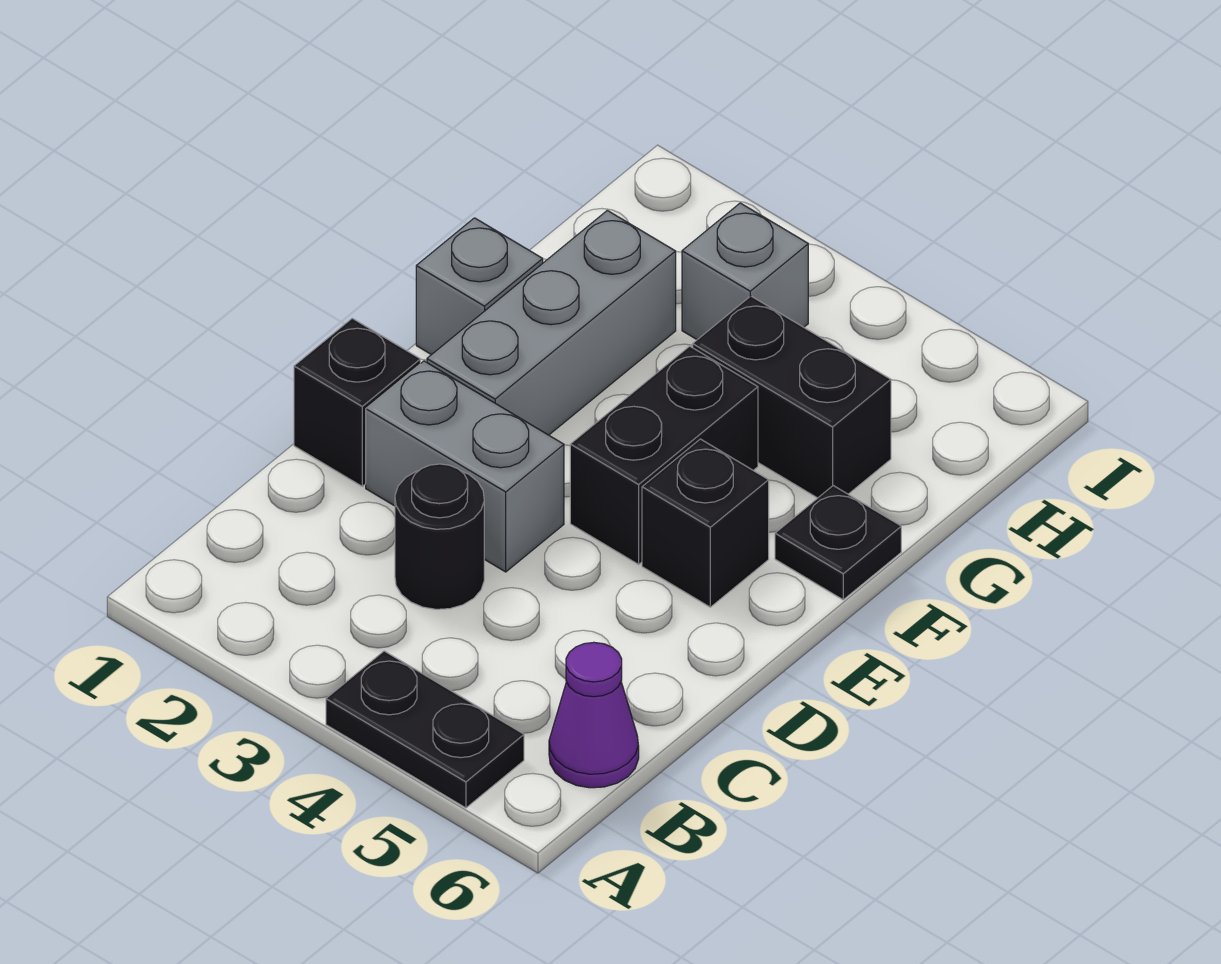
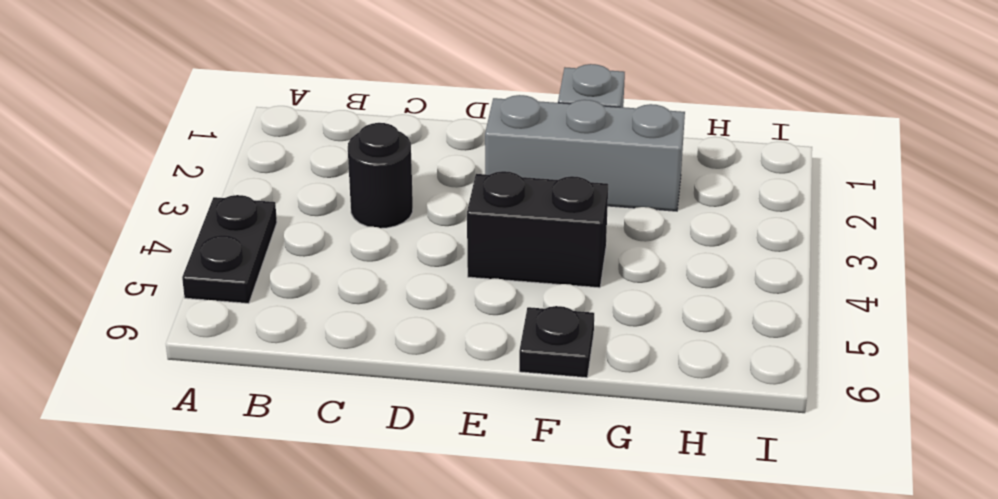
none -> purple 1x1 cone [549,642,639,788]
none -> black 1x1 brick [294,318,420,486]
none -> grey 1x2 brick [366,361,564,572]

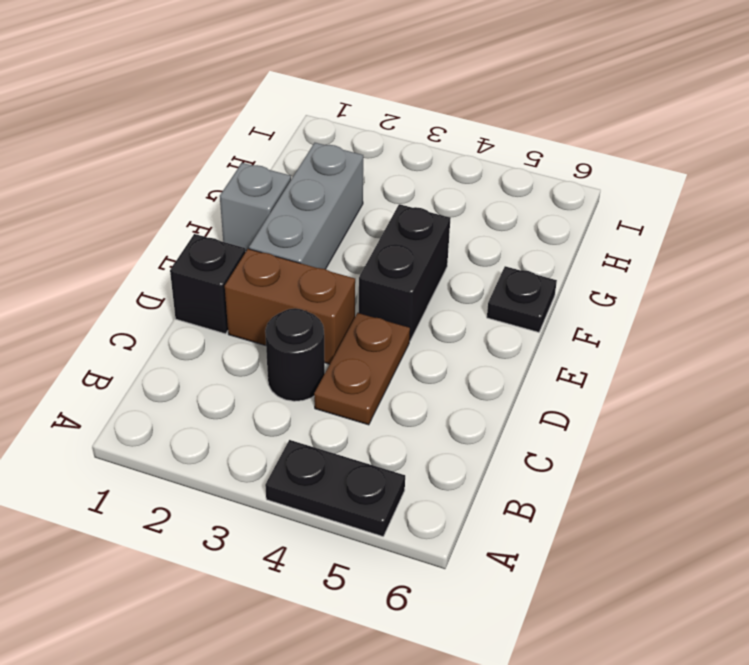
brown 1x2 plate [314,313,410,425] -> none
brown 1x2 brick [225,249,355,364] -> grey 1x2 brick [366,361,564,572]
none -> purple 1x1 cone [549,642,639,788]
none -> black 1x1 brick [642,439,769,607]
none -> black 1x2 brick [693,296,891,498]

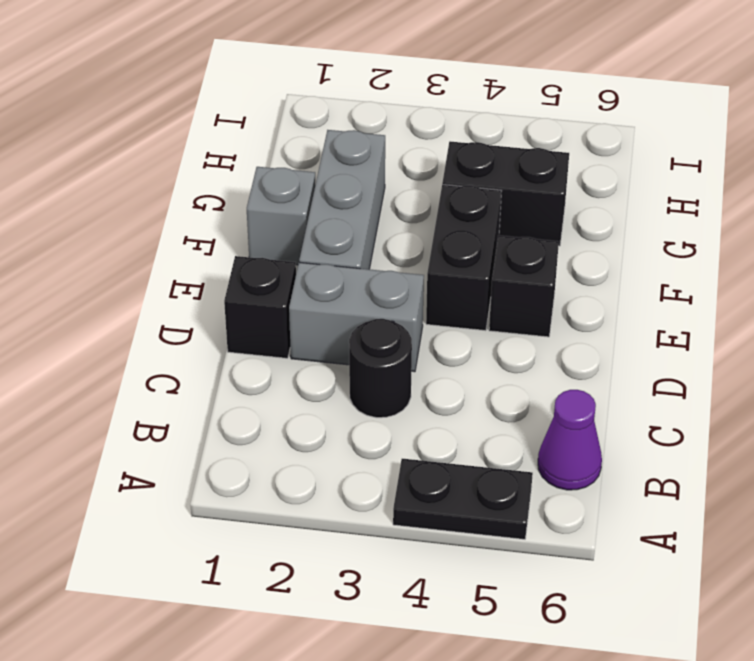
none -> black 1x1 plate [775,486,901,600]
none -> grey 1x1 brick [682,203,808,340]

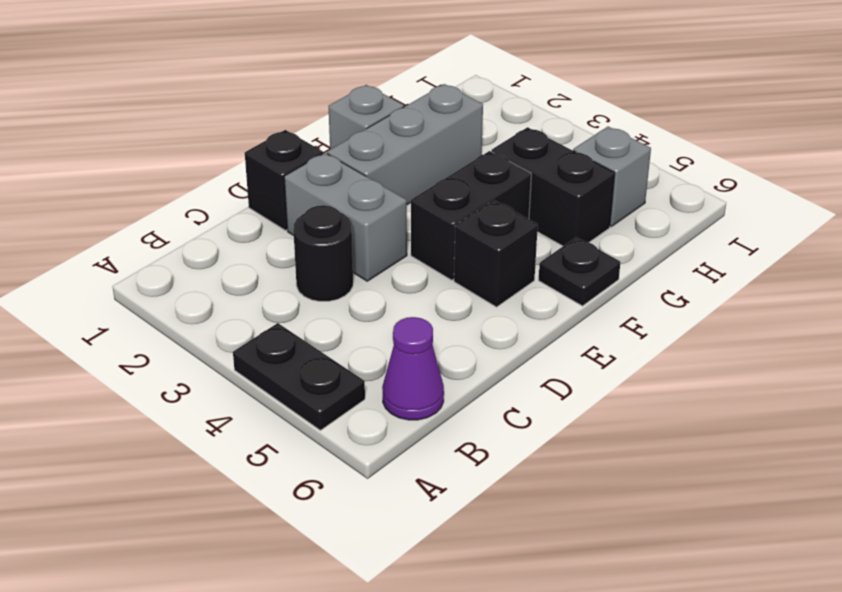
grey 1x1 brick [573,127,651,226] -> grey 1x1 brick moved to [682,203,808,340]

